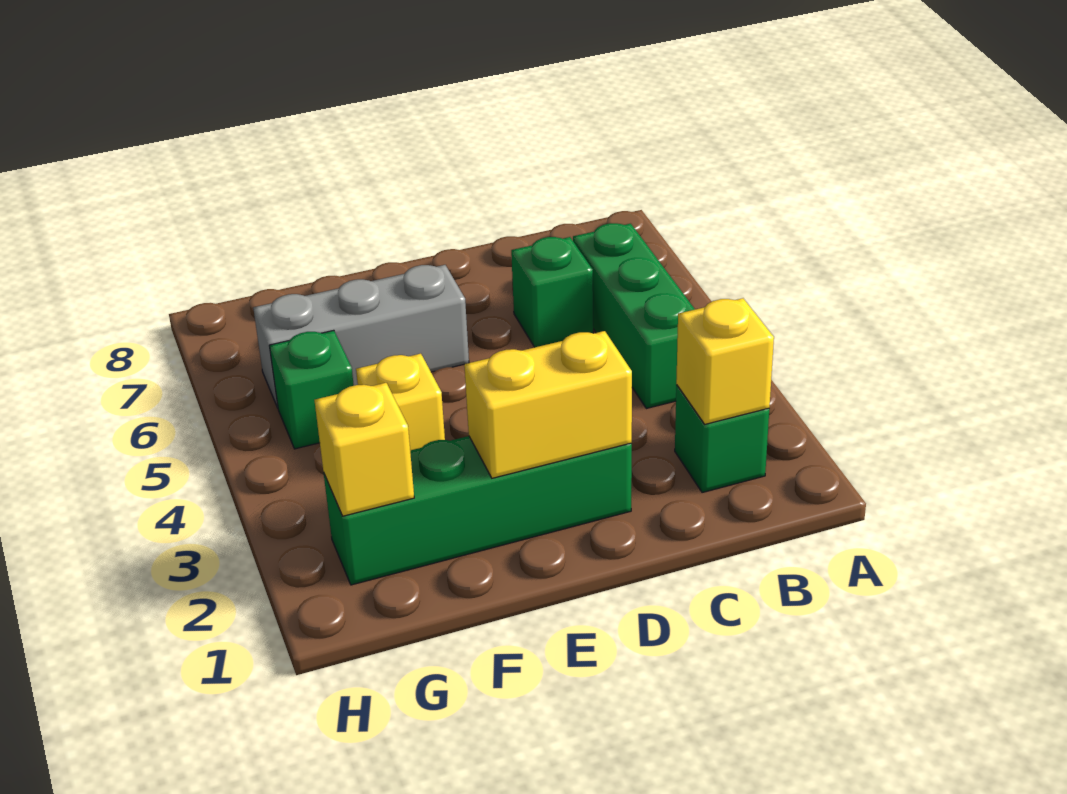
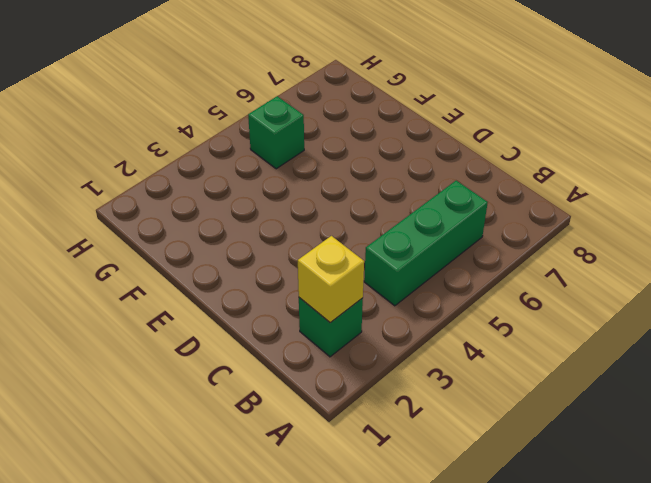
none -> green 1x1 brick [511,237,593,347]
none -> green 1x4 brick [324,436,632,585]

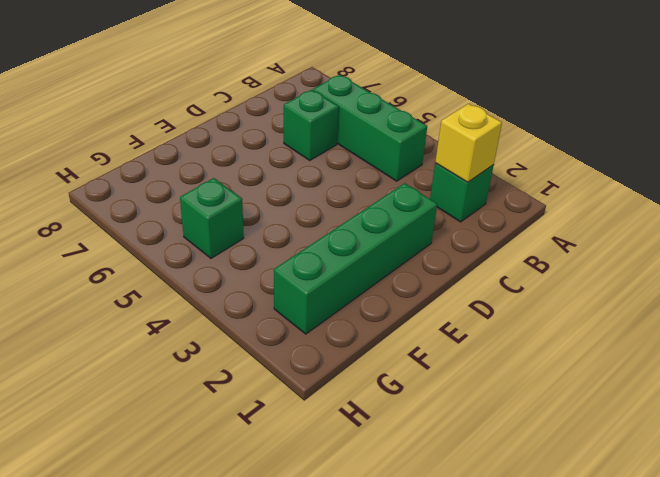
none -> grey 1x3 brick [253,265,469,408]
none -> yellow 1x1 brick [356,354,445,450]

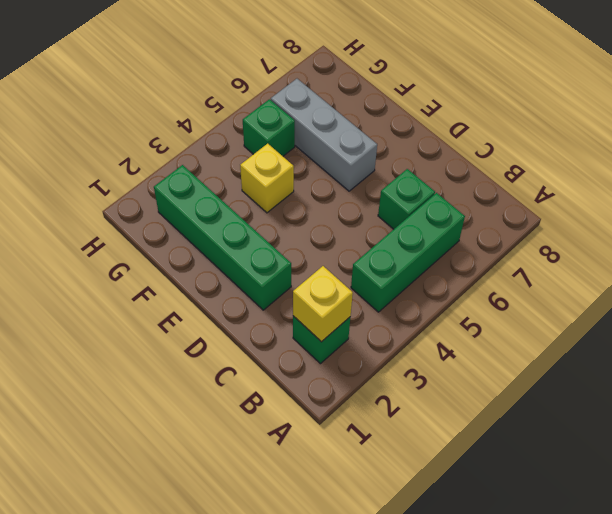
none -> yellow 1x2 brick [464,331,632,478]
none -> yellow 1x1 brick [315,383,414,516]

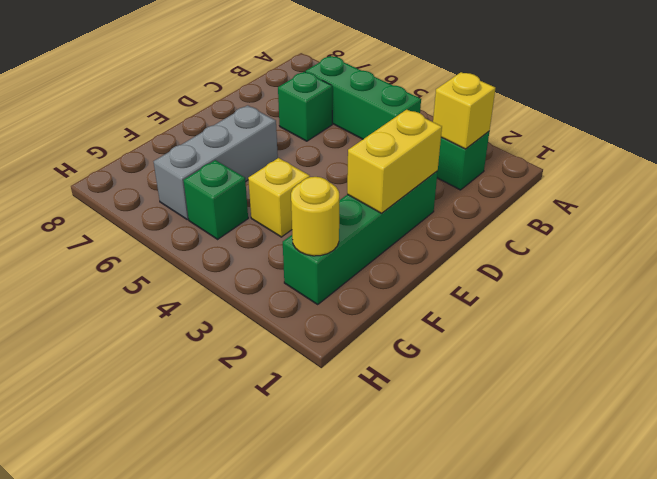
yellow 1x1 round brick [291,177,339,256] -> yellow 1x1 brick [315,383,414,516]

